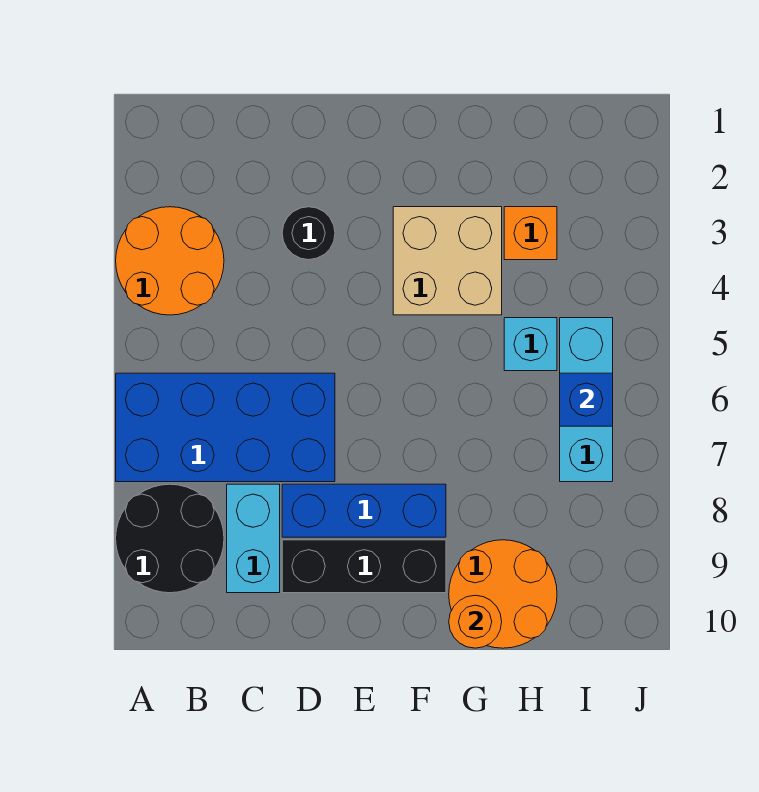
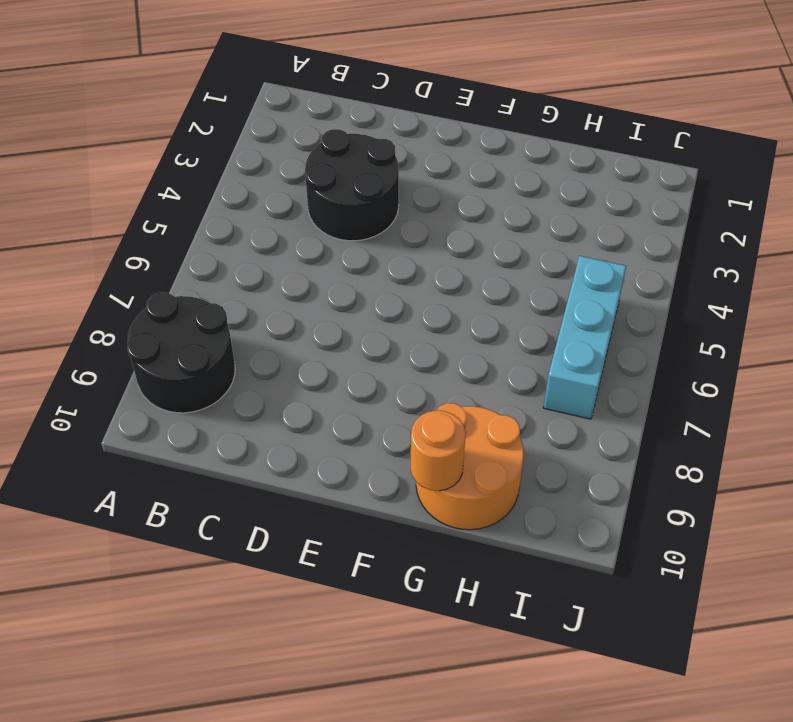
black 2x2 round brick [305,129,399,241] -> black 1x1 round brick [282,207,335,260]
none -> orange 2x2 round brick [116,207,224,315]
none -> blue 2x4 brick [116,373,335,482]
none -> cyan 1x2 brick [227,484,280,593]

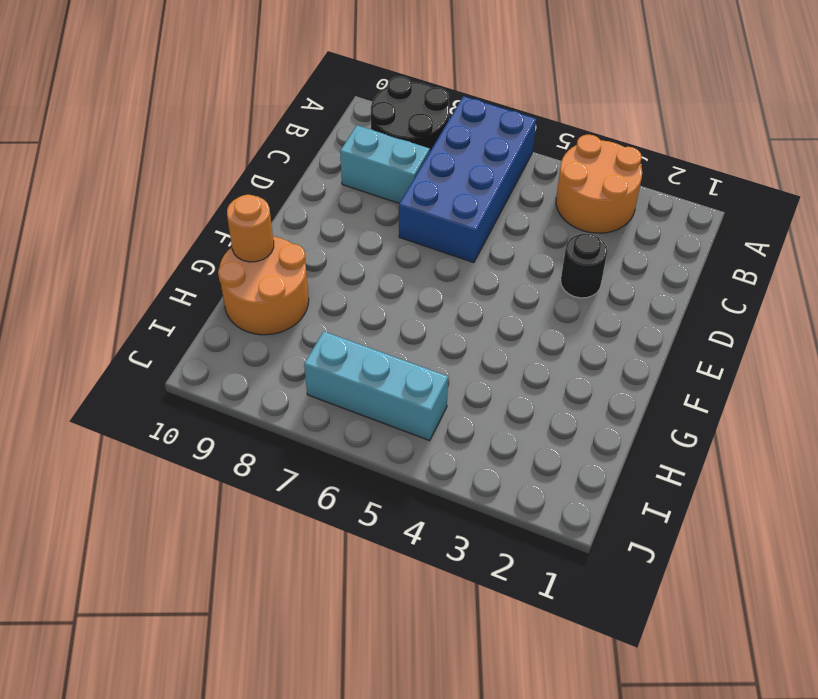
none -> blue 1x3 brick [282,484,446,537]
none -> black 1x3 brick [282,540,446,593]
none -> tan 2x2 brick [393,207,502,315]

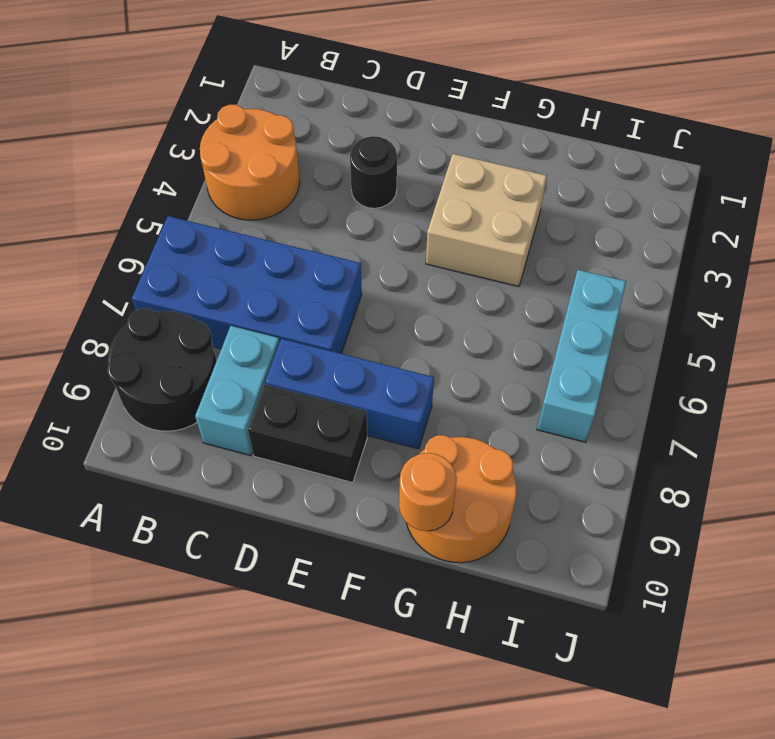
black 1x2 brick [248,385,367,483] -> black 1x3 brick [282,540,446,593]
none -> orange 1x1 brick [504,207,557,260]
none -> cyan 1x1 brick [504,318,557,371]
none -> blue 1x1 brick [560,373,613,426]

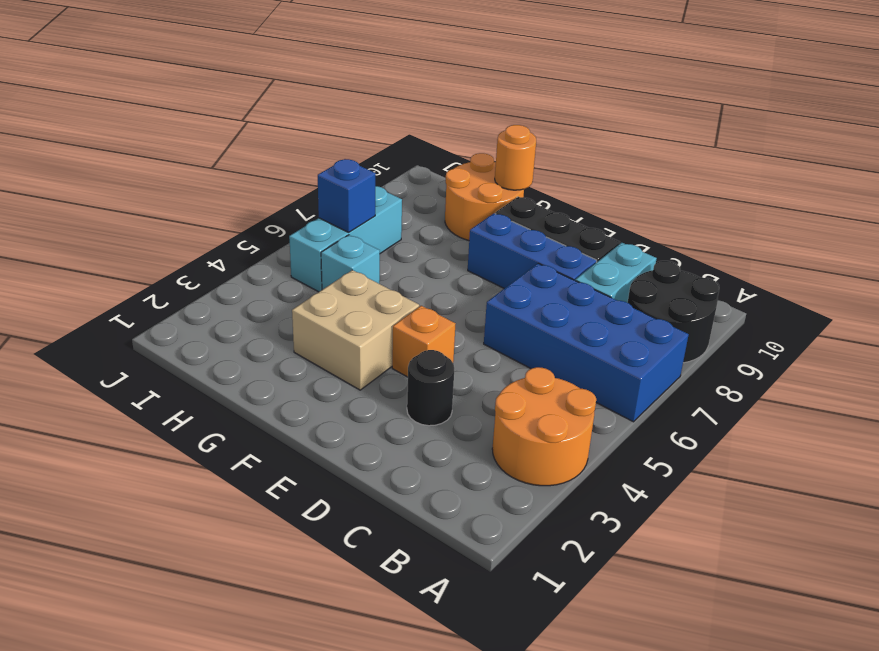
orange 1x1 brick [392,306,455,377] -> orange 1x1 brick moved to [504,207,557,260]

